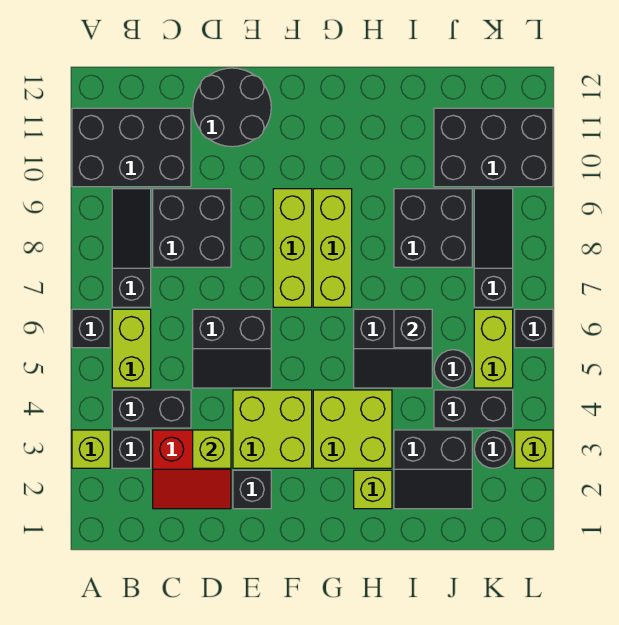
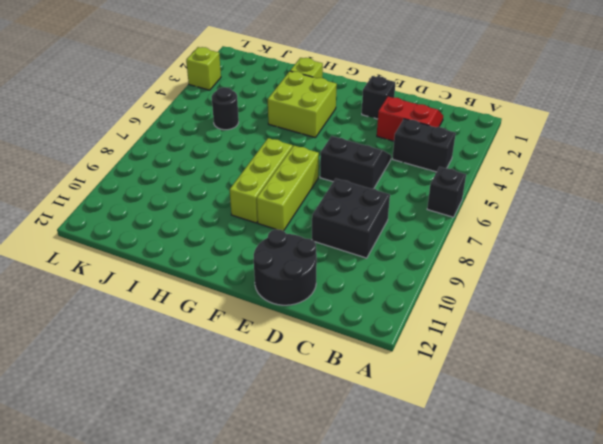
none -> lime 1x1 brick [72,430,110,468]
none -> black 2x3 brick [72,108,191,187]
none -> black 1x1 brick [112,430,151,468]
none -> lime 1x2 brick [112,309,151,388]

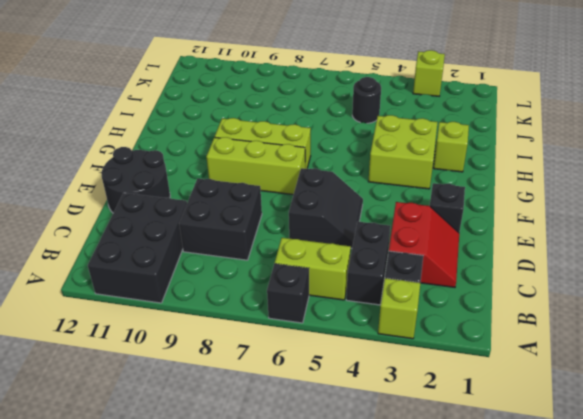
none -> black 1x3 slope [112,189,151,307]
none -> lime 2x2 brick [233,390,312,468]
none -> black 2x2 slope [354,309,432,388]
none -> black 2x2 slope [394,430,472,509]

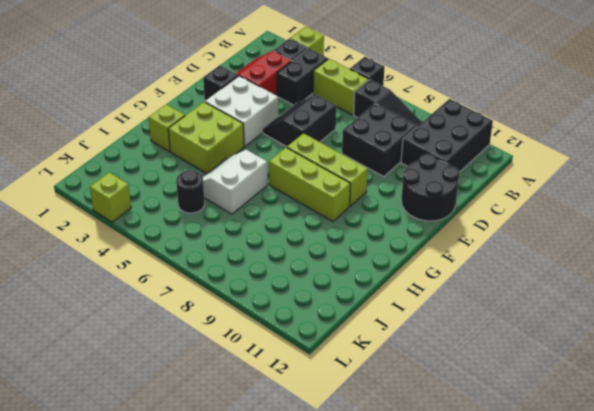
white 2x2 brick [205,76,278,147] -> lime 2x2 brick [233,390,312,468]
white 2x2 slope [203,150,268,214] -> black 2x2 slope [354,309,432,388]
none -> black 2x2 slope [394,430,472,509]
none -> black 2x2 brick [394,189,472,267]
none -> black 1x2 brick [434,390,513,428]
none -> black 2x3 brick [434,108,553,187]

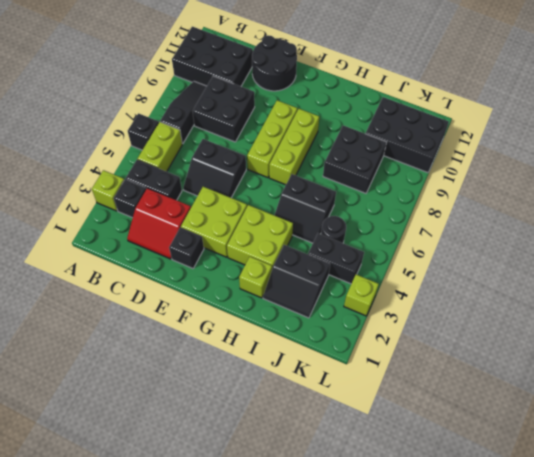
none -> black 1x1 round brick [474,430,513,468]
none -> lime 1x2 brick [474,309,513,388]
none -> black 1x3 slope [474,189,513,307]
none -> black 1x1 brick [515,309,553,348]

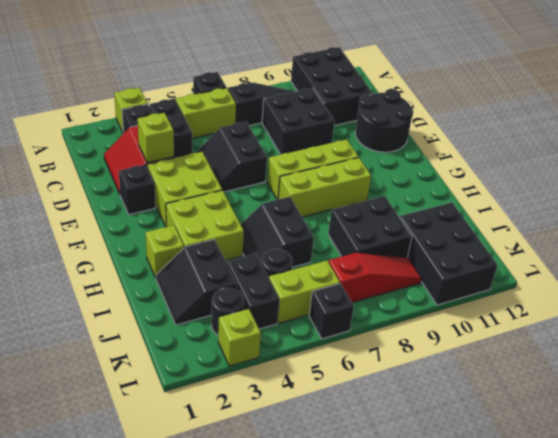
red 1x3 slope [329,252,422,302] -> black 1x3 slope [474,189,513,307]
none -> black 1x1 brick [394,309,432,348]

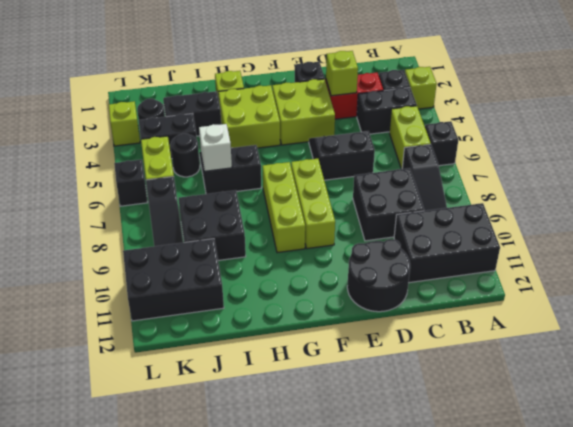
white 1x1 brick [199,124,232,171] -> black 1x1 brick [394,309,432,348]

